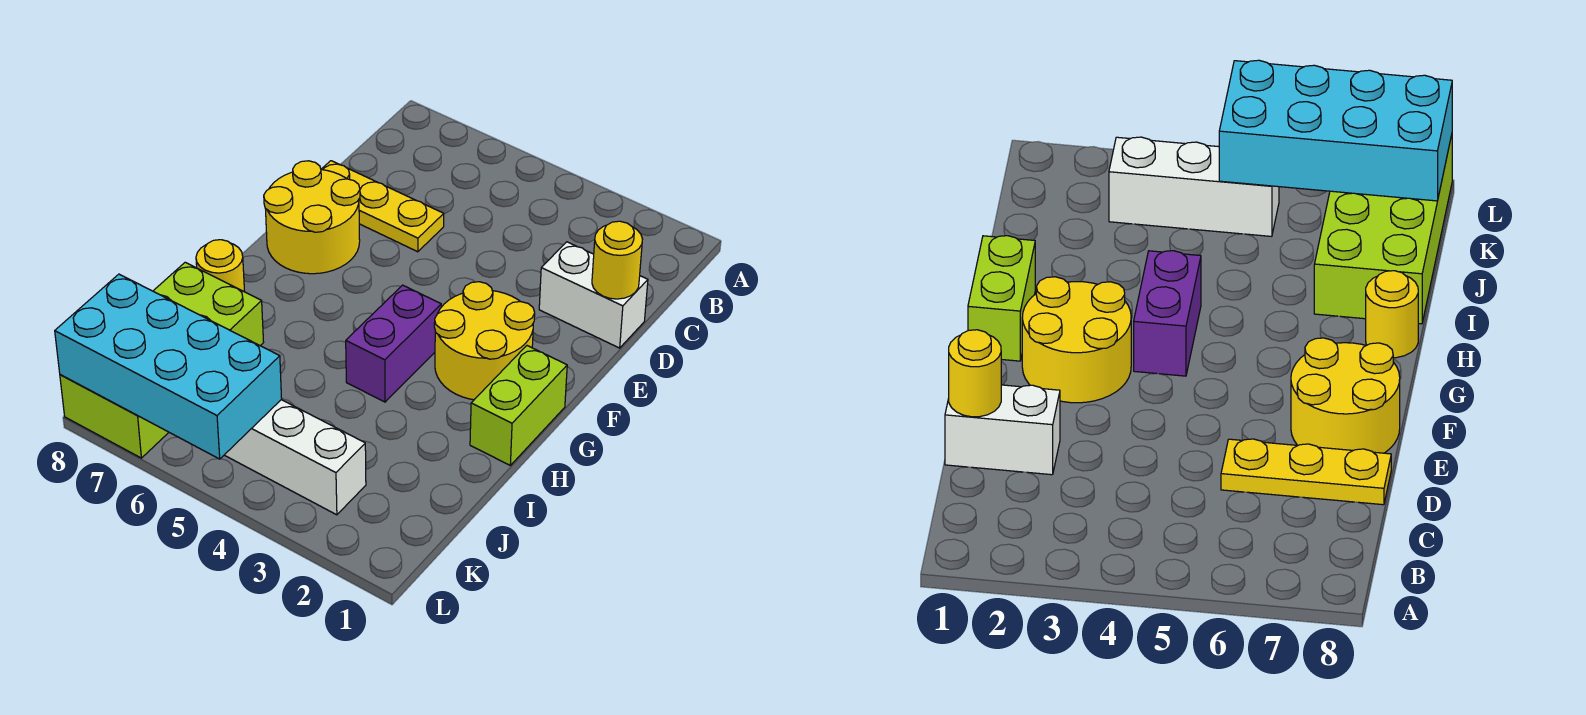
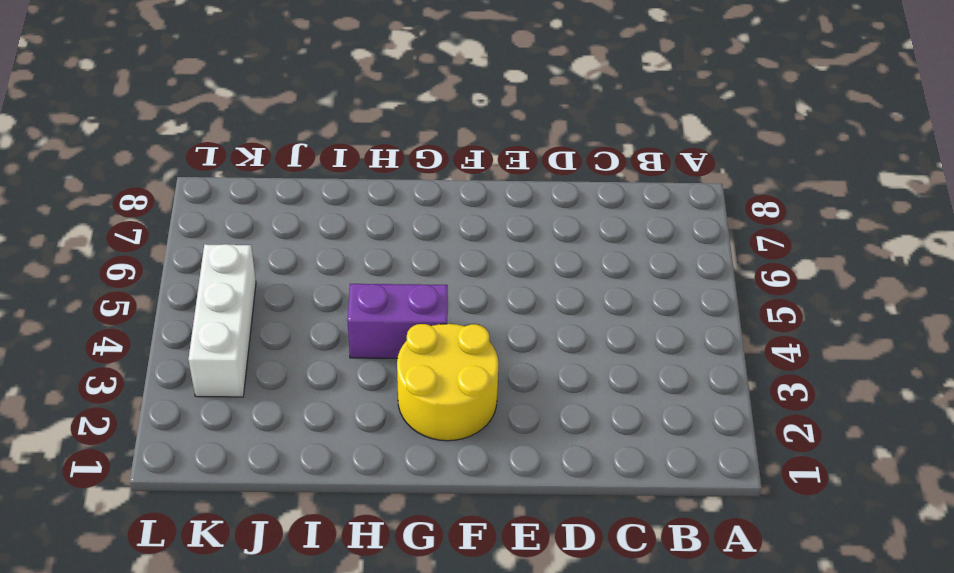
none -> white 1x2 brick [539,242,648,348]
none -> yellow 1x3 plate [321,161,444,252]

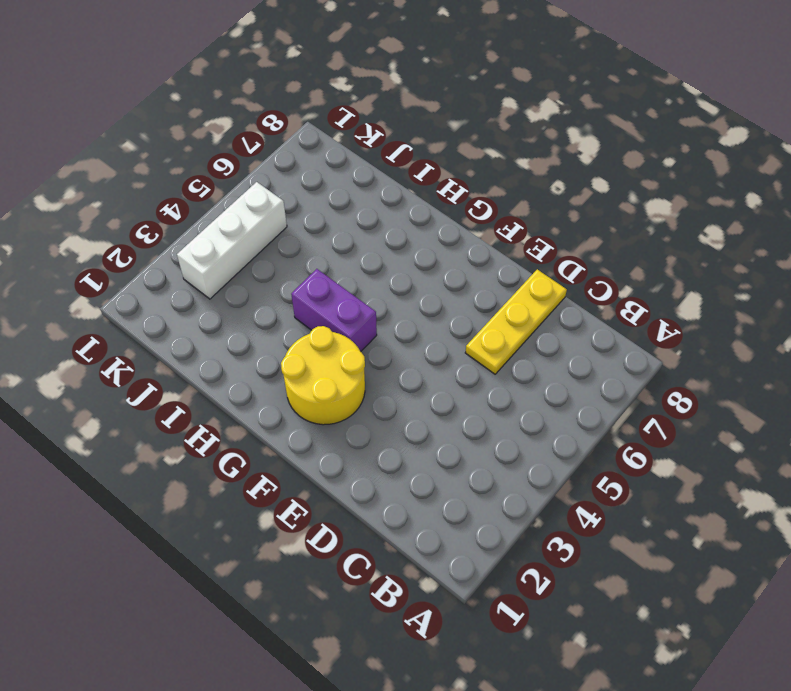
none -> white 1x2 brick [539,242,648,348]
none -> yellow 2x2 round brick [264,161,360,274]

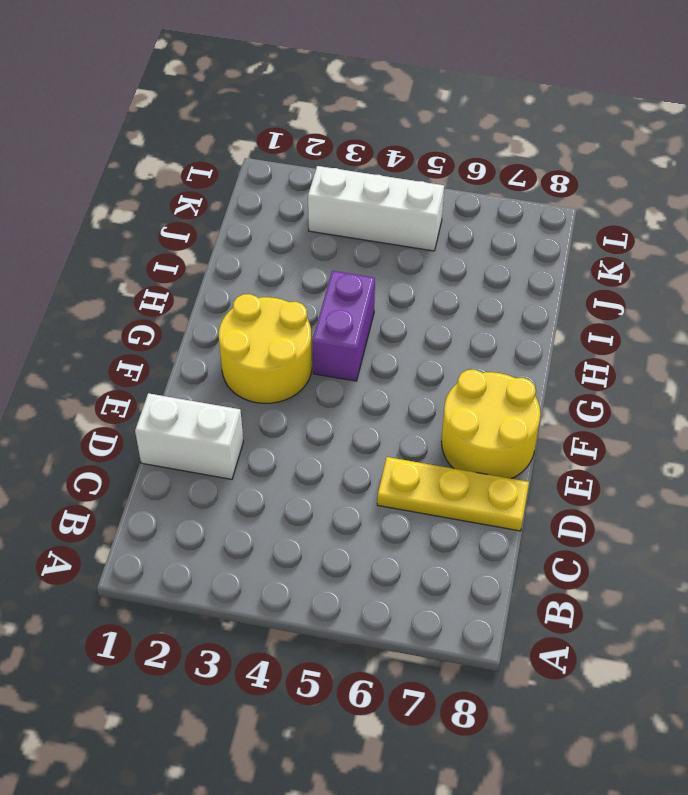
none -> lime 1x2 brick [470,346,567,465]
none -> yellow 1x1 round brick [196,240,245,292]

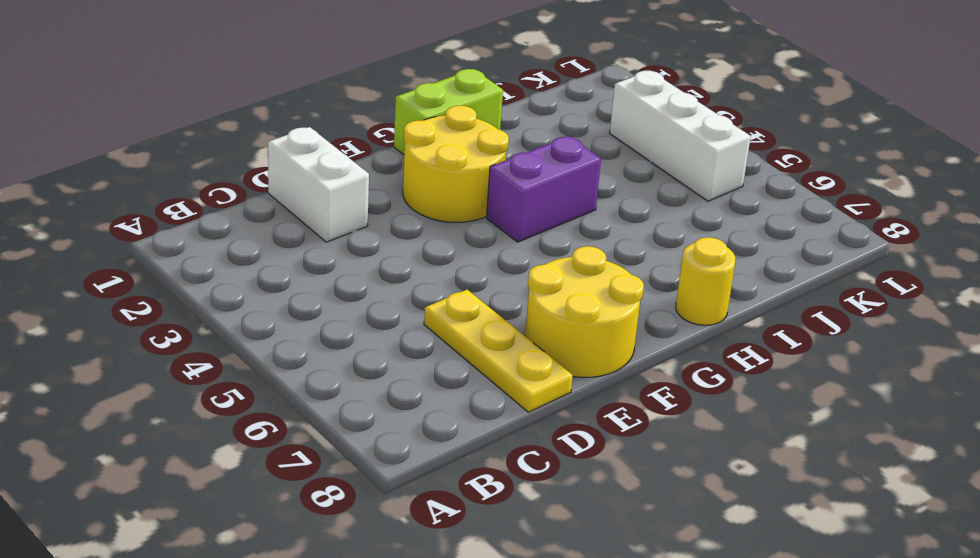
none -> lime 2x4 brick [60,262,264,458]
none -> yellow 1x1 round brick [592,221,642,299]

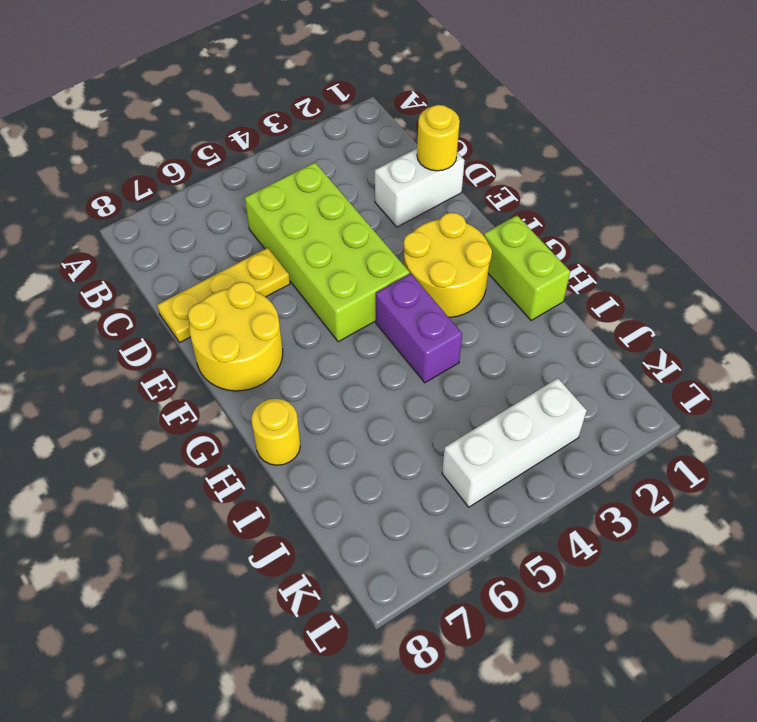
lime 2x4 brick [245,162,410,342] -> lime 2x4 brick moved to [60,262,264,458]
none -> cyan 2x4 brick [55,274,282,459]

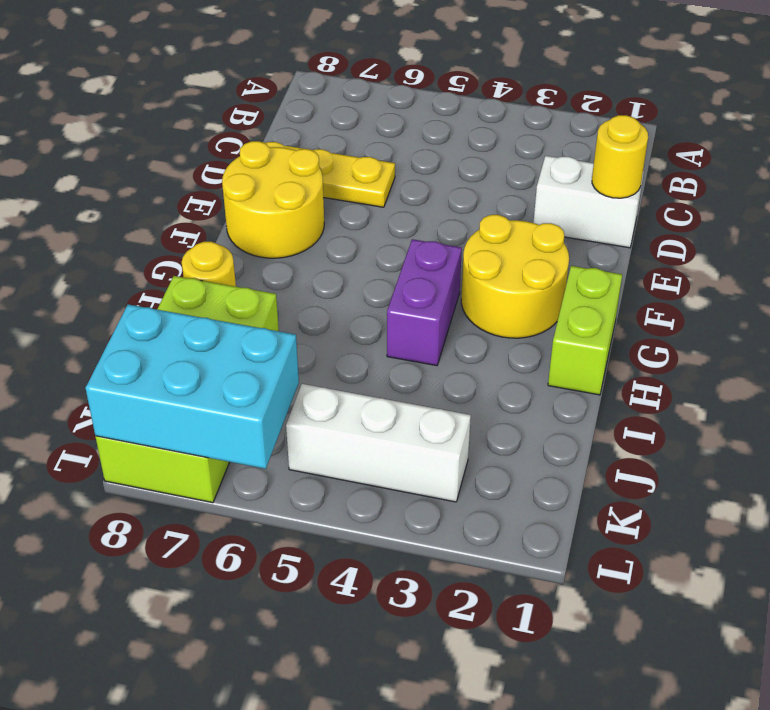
cyan 2x3 brick [85,304,299,469] -> cyan 2x4 brick [55,274,282,459]

